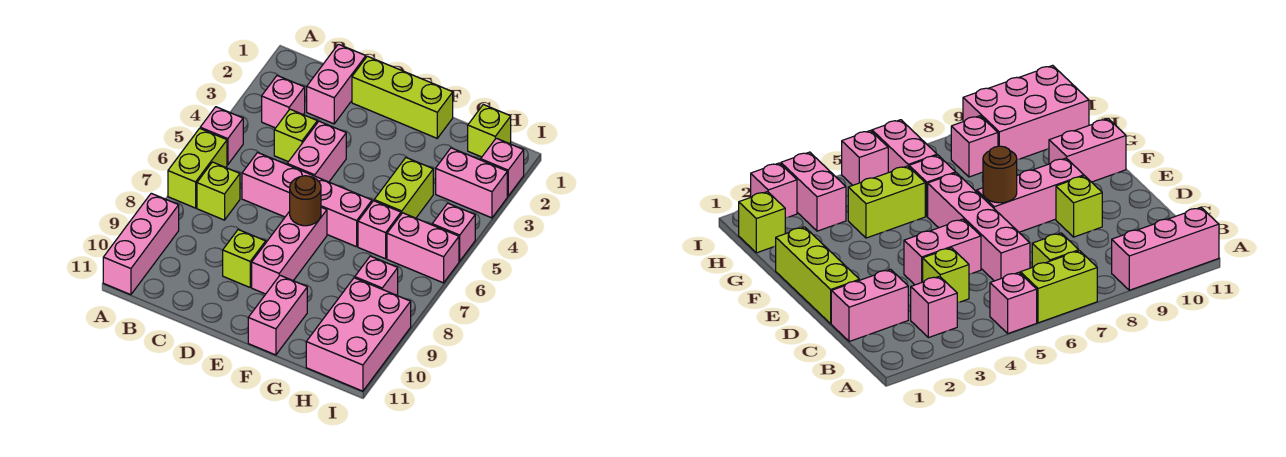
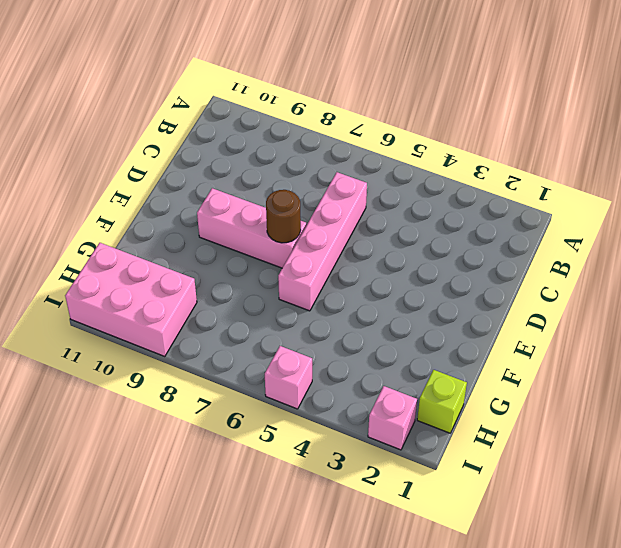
none -> pink 1x1 brick [200,107,243,165]
none -> lime 1x2 brick [168,128,227,208]
none -> pink 1x3 brick [103,193,179,295]

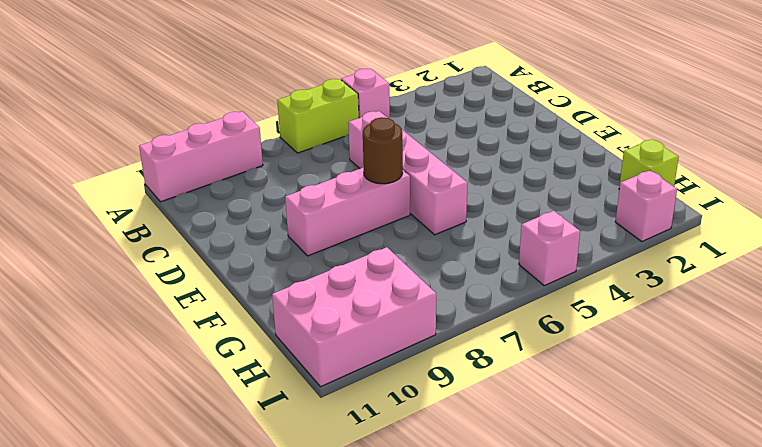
none -> pink 1x1 brick [262,76,305,128]
none -> lime 1x1 brick [197,162,240,220]
none -> pink 1x2 brick [307,44,366,124]

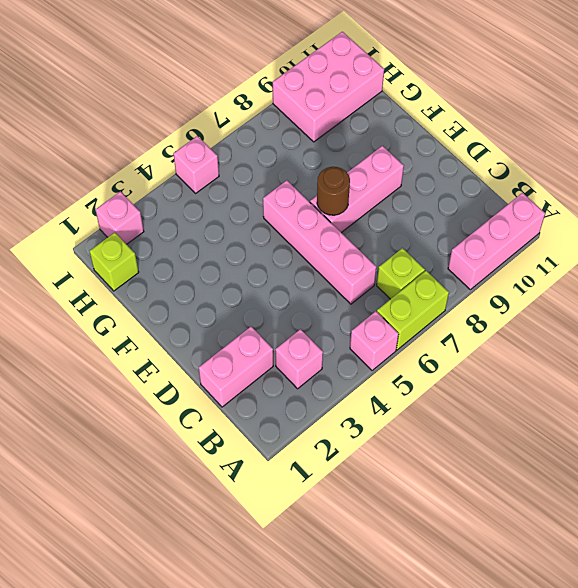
none -> lime 1x1 brick [274,109,317,162]
none -> lime 1x3 brick [352,56,453,138]
none -> pink 1x2 brick [287,121,346,182]

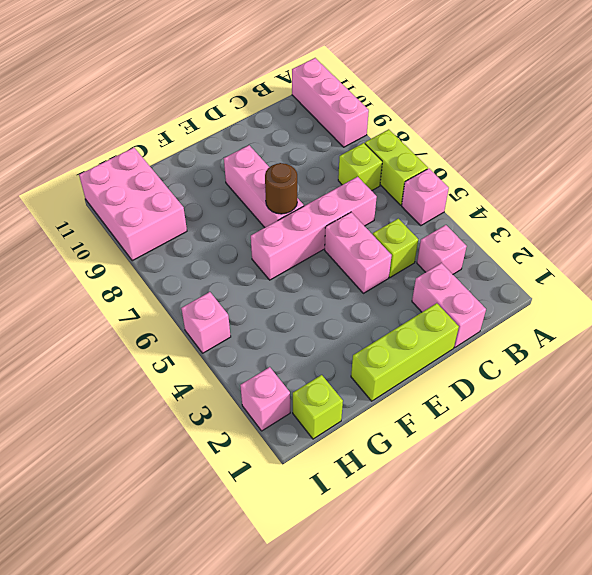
none -> lime 1x1 brick [223,230,266,287]
none -> pink 1x2 brick [248,275,307,355]
none -> lime 1x2 brick [374,158,433,218]

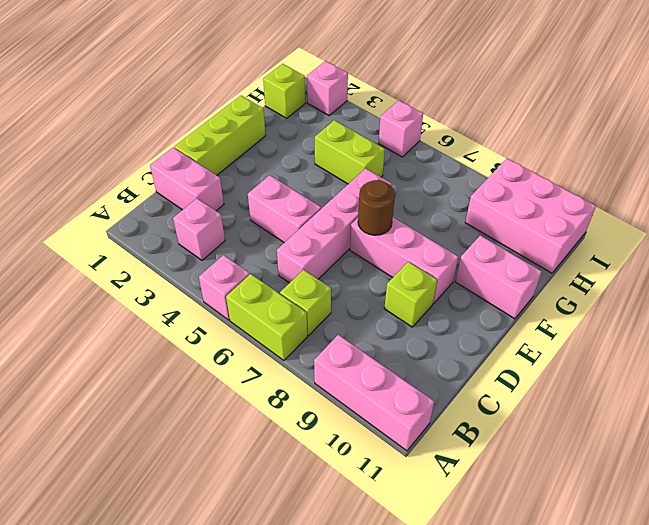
none -> lime 1x1 brick [274,109,317,162]
none -> pink 1x1 brick [358,201,401,259]
none -> pink 1x2 brick [436,148,507,218]

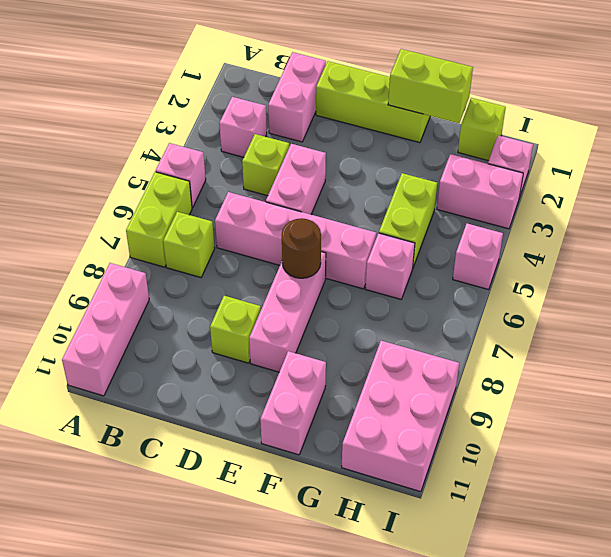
lime 1x2 brick [388,49,473,123] -> none
none -> pink 1x2 brick [387,213,459,283]
none -> pink 1x1 brick [355,256,398,295]

